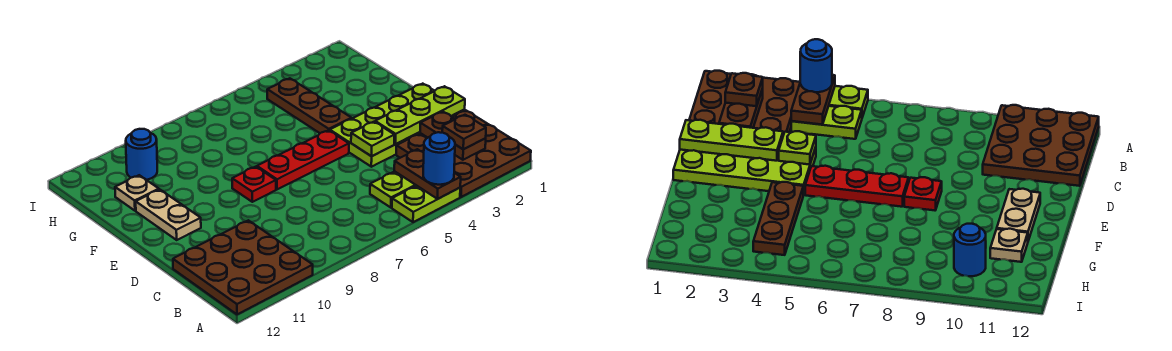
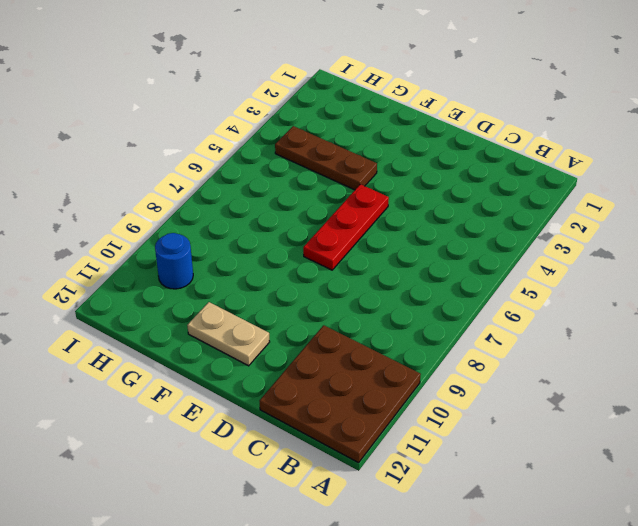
none -> brown 3x3 plate [396,110,531,197]
none -> lime 1x2 plate [392,186,460,222]
none -> lime 1x2 plate [370,171,416,208]

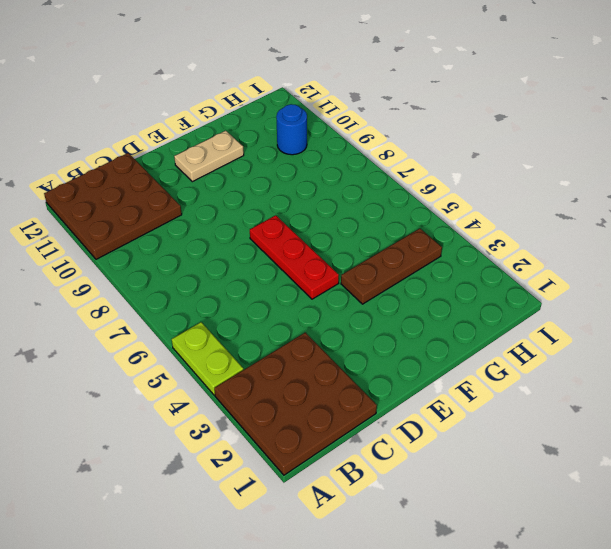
none -> lime 1x2 plate [370,171,416,208]
none -> lime 2x4 plate [330,84,465,167]
none -> red 1x1 plate [232,167,276,202]

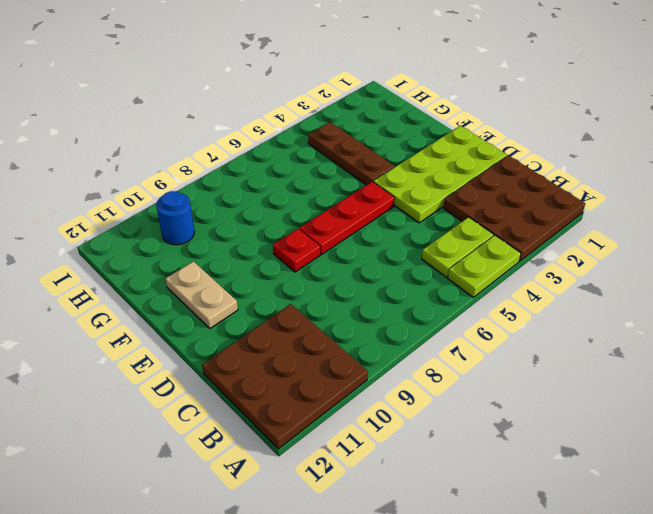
none -> tan 1x1 plate [115,175,159,211]
none -> brown 1x2 plate [394,149,461,199]
none -> brown 1x2 plate [420,112,486,160]

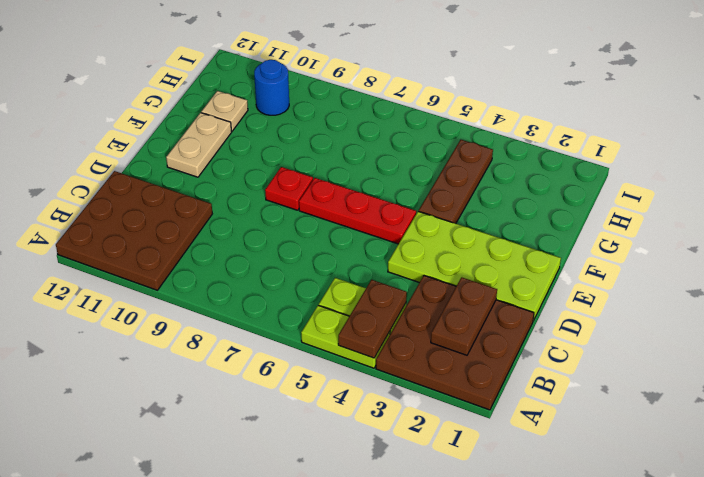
none -> lime 1x3 plate [375,86,465,144]
none -> lime 1x1 plate [351,122,395,156]
none -> blue 1x1 round brick [423,132,455,185]

